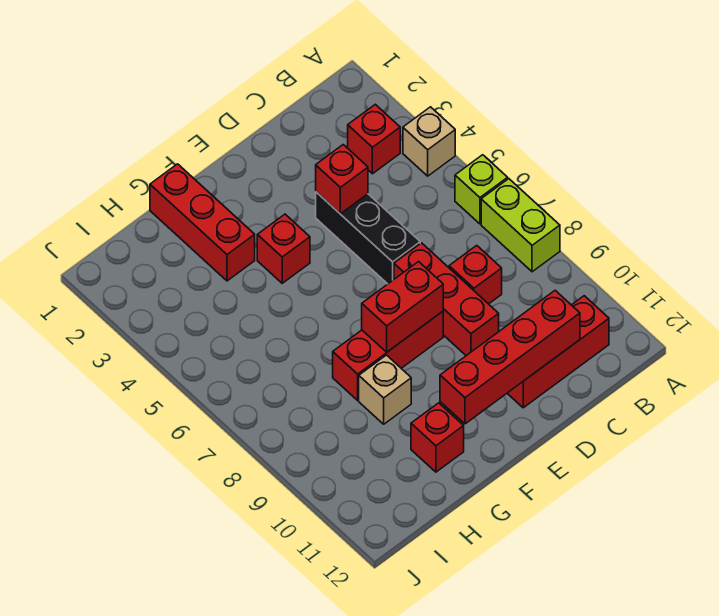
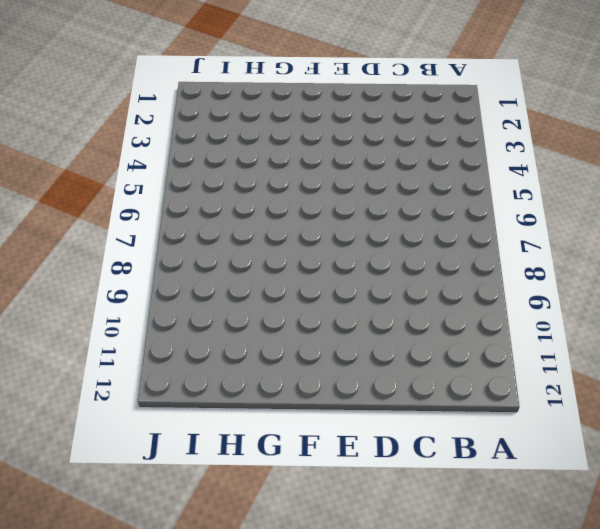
none -> tan 1x1 brick [403,107,455,176]
none -> lime 1x1 brick [455,155,508,224]
none -> lime 1x2 brick [481,179,560,272]

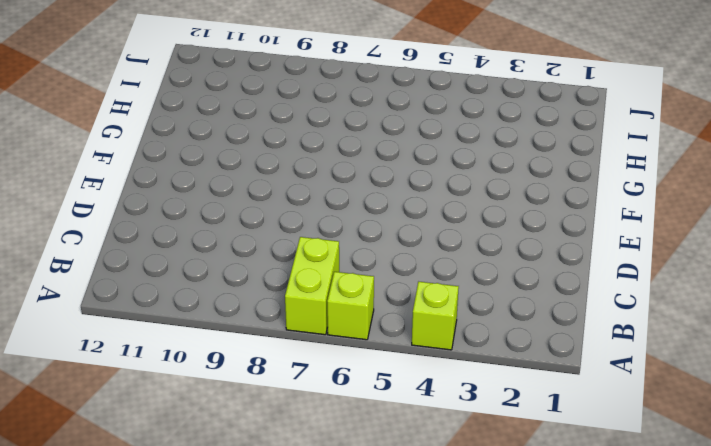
lime 1x1 brick [412,282,459,350] -> tan 1x1 brick [403,107,455,176]
lime 1x2 brick [285,237,339,335] -> lime 1x2 brick turned to [481,179,560,272]
none -> red 1x1 brick [348,104,400,174]
none -> red 1x3 brick [507,296,609,408]
none -> red 1x1 brick [449,245,502,304]

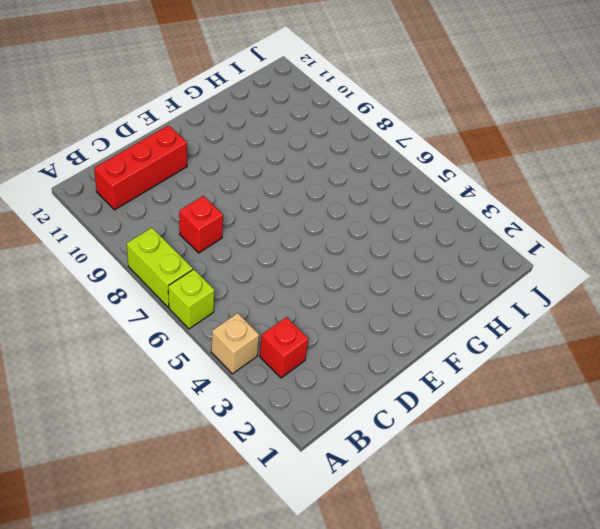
none -> black 1x3 brick [316,192,420,284]
none -> red 1x3 brick [394,243,499,356]
none -> red 1x3 brick [333,311,443,400]

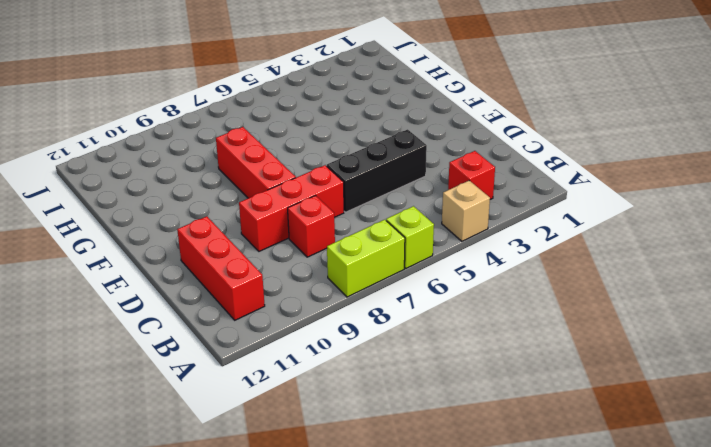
none -> red 1x1 brick [257,214,310,283]
none -> red 1x3 brick [150,164,255,281]
none -> tan 1x1 brick [359,355,411,424]

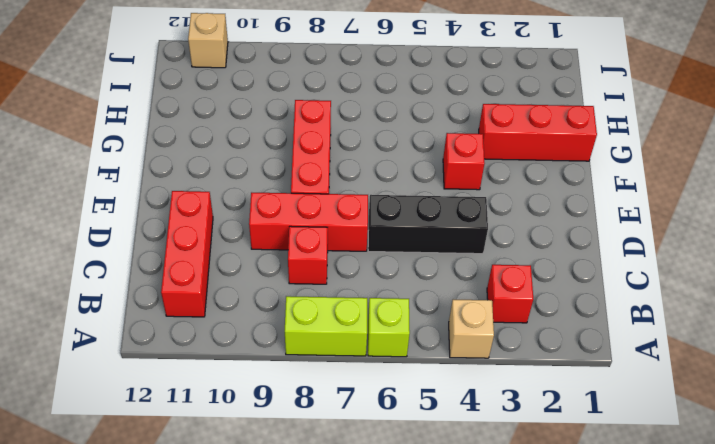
tan 1x1 brick [188,13,228,68] -> tan 1x1 brick moved to [359,355,411,424]
none -> red 1x1 brick [411,403,464,472]
none -> red 1x4 brick [440,291,580,424]
none -> red 1x1 brick [316,145,368,214]

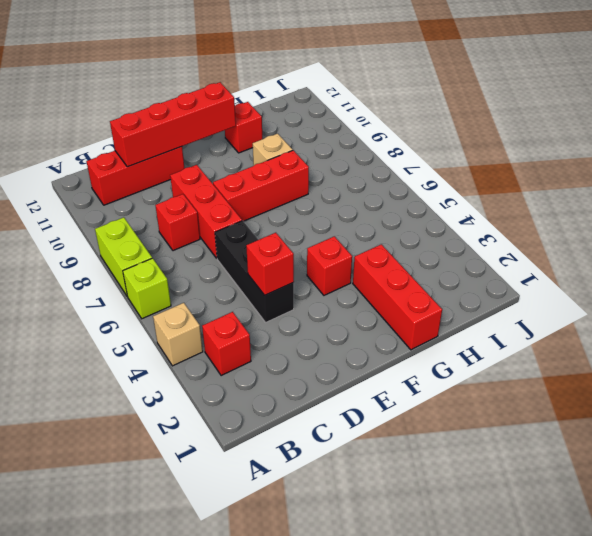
none -> red 1x2 brick [362,262,443,352]

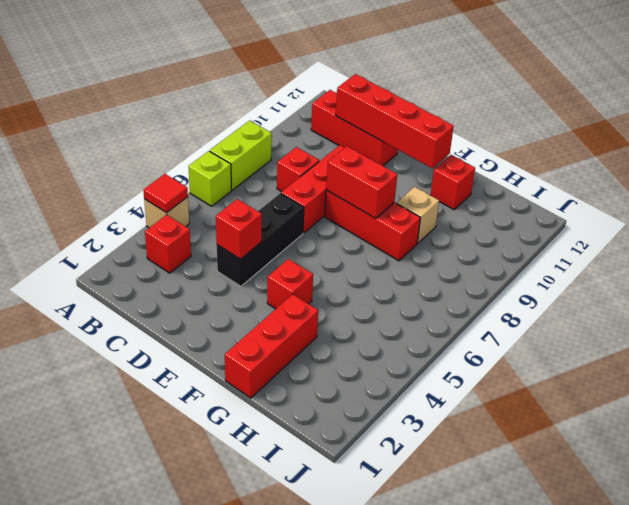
red 1x1 tile [143,174,188,213] -> none

